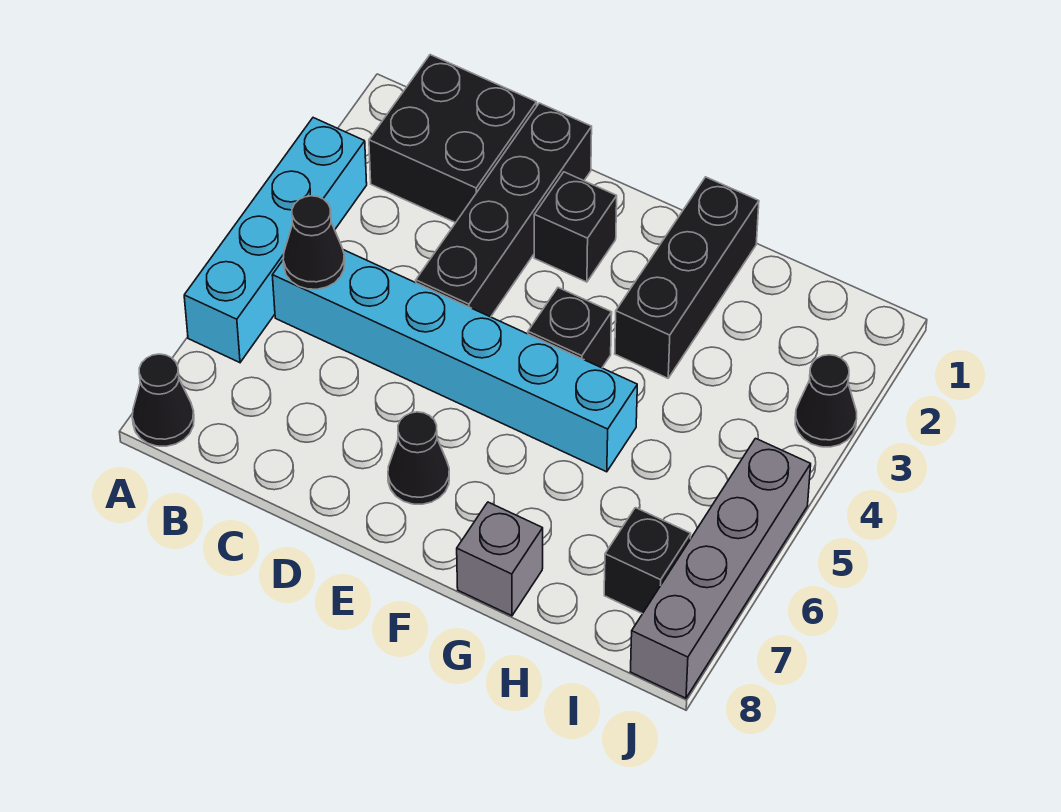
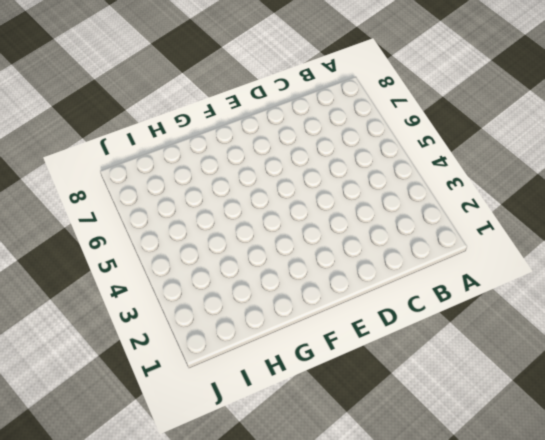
none -> cyan 1x4 brick [184,118,367,363]
none -> black 1x1 cone [132,354,194,446]
none -> black 2x2 brick [369,55,537,223]

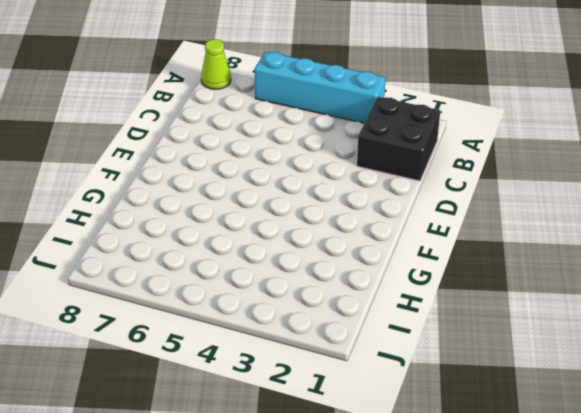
lime 1x1 cone [201,39,231,89] -> black 1x1 cone [132,354,194,446]
none -> cyan 1x6 brick [272,250,637,472]
none -> black 1x4 brick [416,103,592,317]
none -> black 1x1 brick [534,172,617,282]

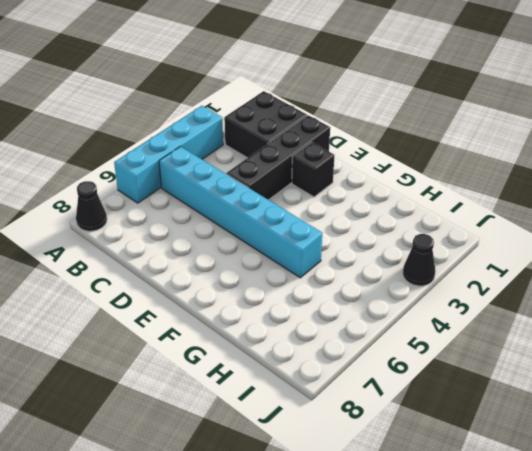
none -> black 1x1 cone [388,412,449,504]
none -> black 1x1 brick [528,288,612,368]
none -> black 1x3 brick [615,177,759,378]

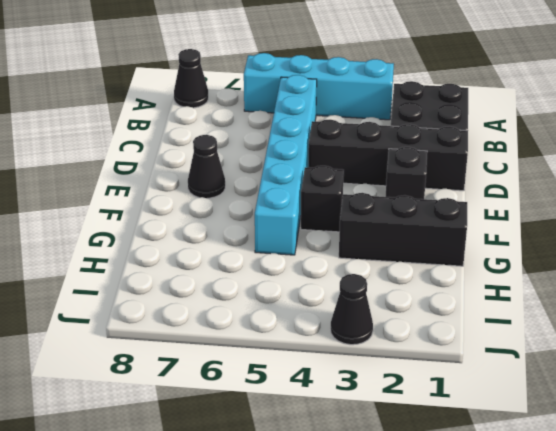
none -> grey 1x1 brick [457,502,543,616]
none -> black 1x1 brick [604,508,691,614]
none -> grey 1x4 brick [630,438,811,698]

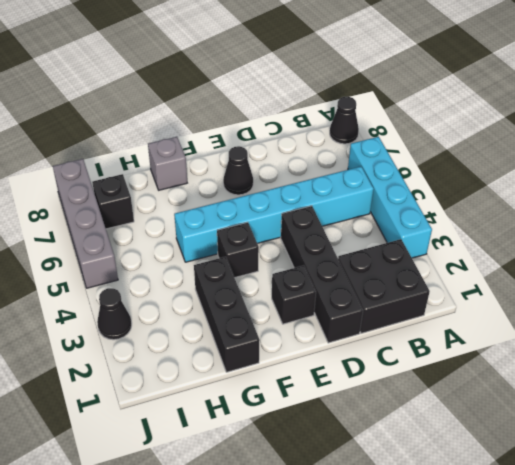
none -> black 1x1 cone [283,196,345,289]

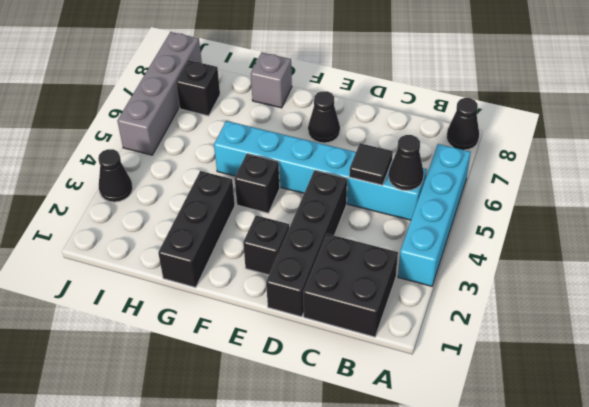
black 1x1 tile [349,143,393,185] -> none

